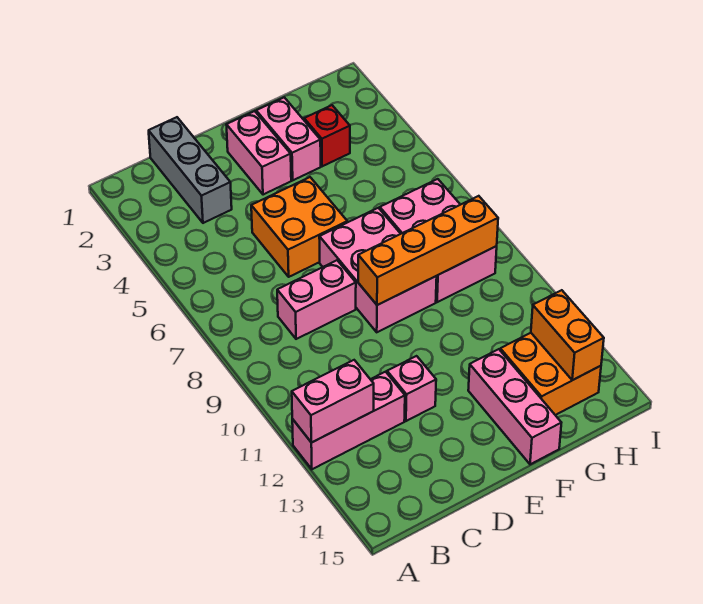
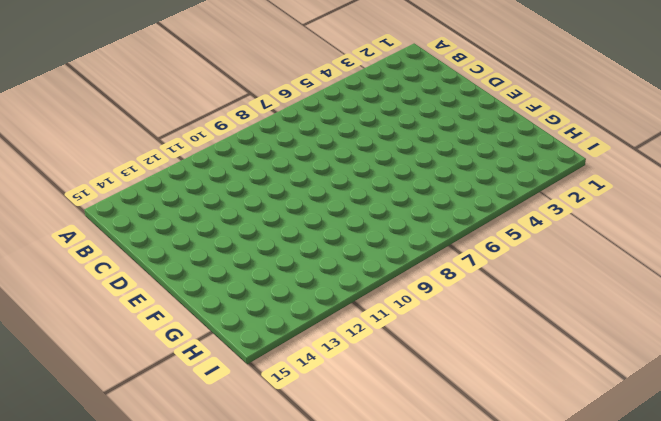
none -> pink 1x3 brick [292,372,405,469]
none -> grey 1x3 brick [149,117,232,223]
none -> pink 1x2 brick [277,260,356,339]

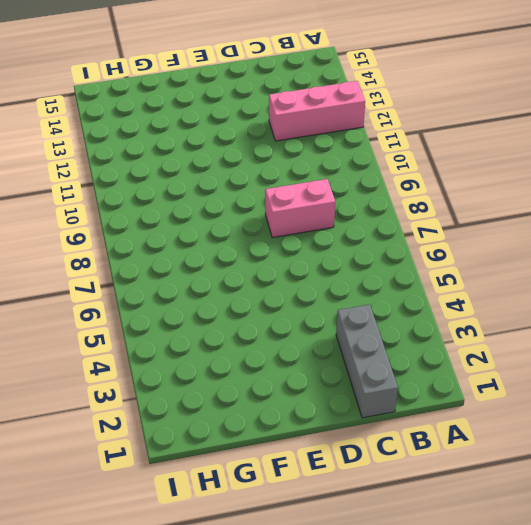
none -> orange 2x2 brick [251,177,347,277]
none -> pink 1x1 brick [387,356,436,421]
none -> pink 1x2 brick [226,111,291,195]

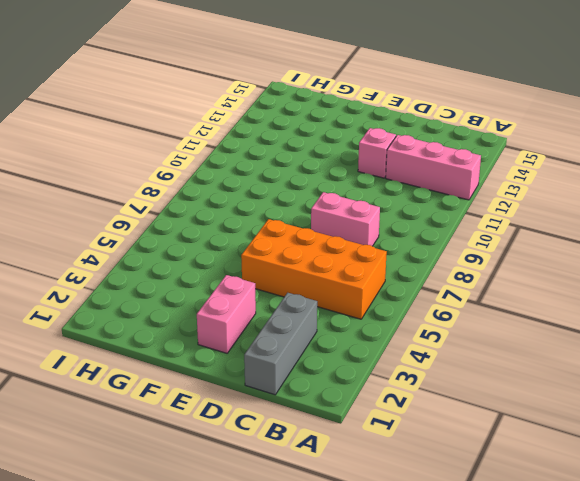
orange 2x4 brick [241,219,387,319] -> orange 2x2 brick [251,177,347,277]
none -> pink 2x3 brick [319,208,437,332]
none -> pink 1x2 brick [256,97,321,180]
none -> pink 1x3 brick [468,349,561,464]

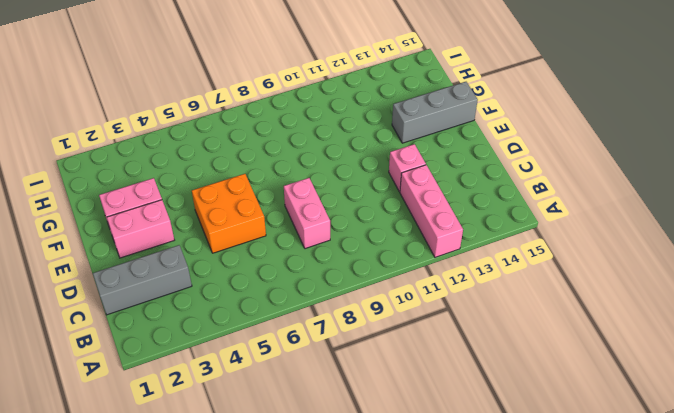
grey 1x3 brick [392,82,478,143] -> pink 1x3 brick [468,349,561,464]
none -> pink 2x3 brick [319,208,437,332]
none -> red 1x1 brick [304,105,350,166]
none -> pink 2x3 brick [380,179,497,302]

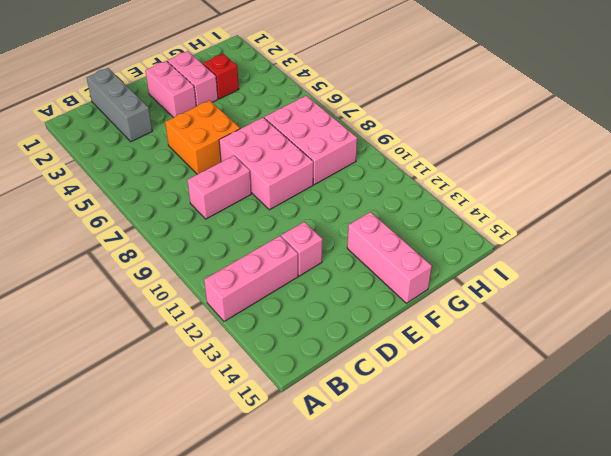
none -> orange 2x2 brick [500,333,601,415]
none -> pink 1x2 brick [292,360,374,443]
none -> orange 1x4 brick [358,196,498,305]

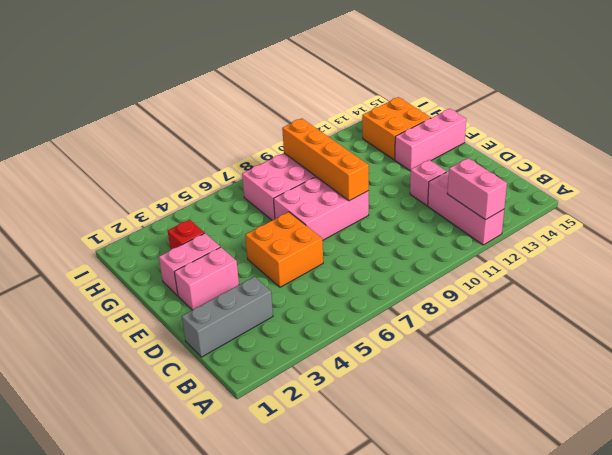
none -> pink 1x2 brick [277,260,356,339]
none -> orange 1x2 brick [531,290,604,380]

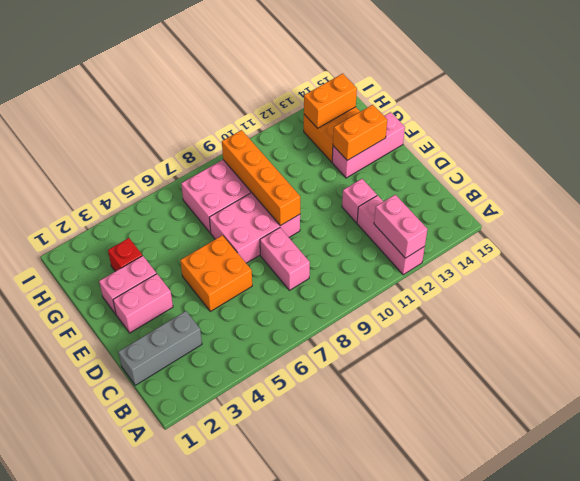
orange 1x2 brick [333,105,387,160] -> none

